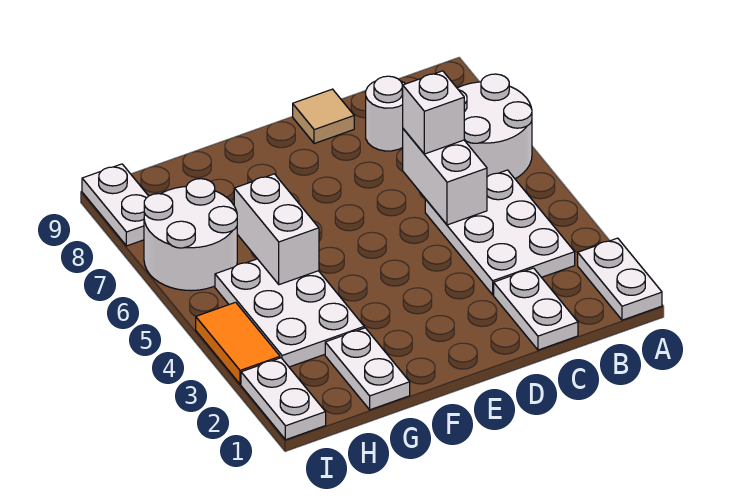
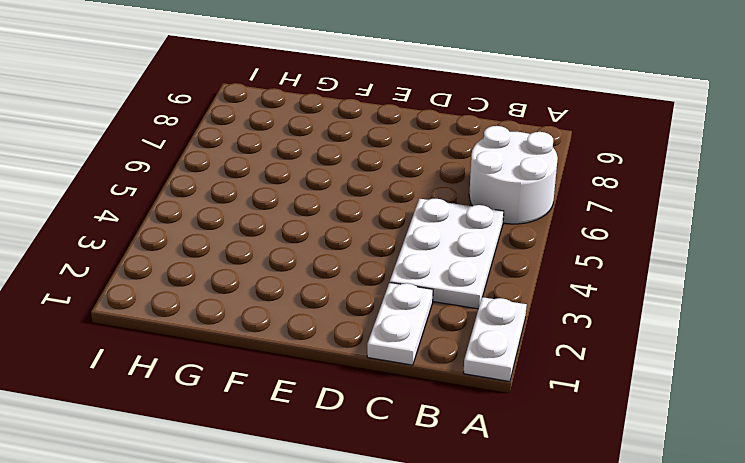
none -> white 1x1 round brick [366,76,405,151]
none -> tan 1x1 tile [293,89,354,144]
none -> white 1x2 plate [325,328,410,410]

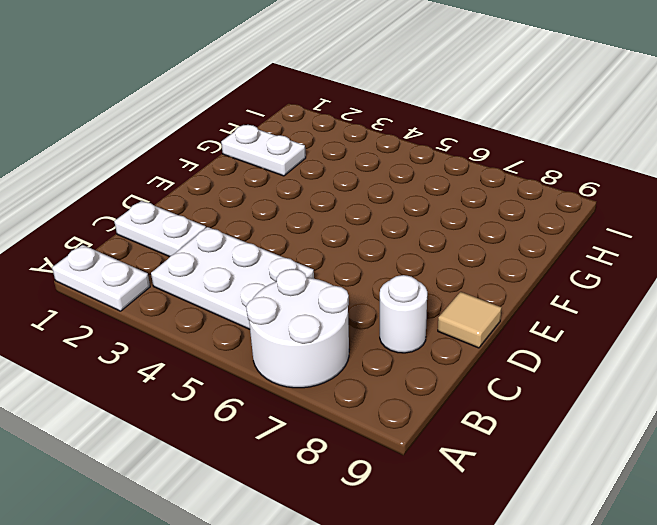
none -> white 2x3 plate [215,259,364,367]
none -> white 2x2 round brick [144,179,237,291]
none -> white 1x2 plate [241,358,326,440]

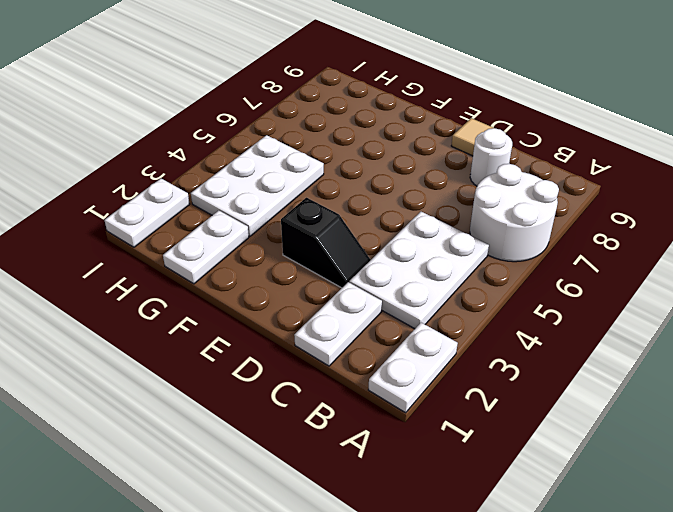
black 1x2 slope [281,198,371,288] -> none
none -> white 2x2 round brick [144,179,237,291]
none -> orange 1x2 tile [196,302,280,384]
none -> white 1x2 plate [82,164,148,246]

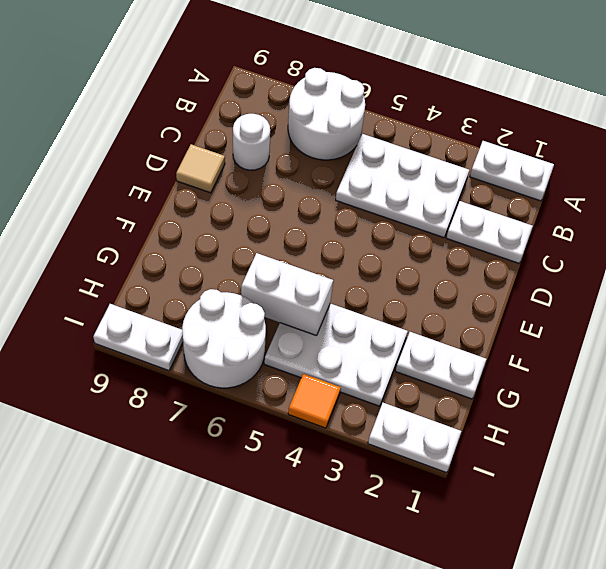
orange 1x1 tile [288,374,341,428] -> orange 1x2 tile [196,302,280,384]
none -> white 1x2 brick [403,129,487,225]
none -> white 1x1 brick [403,71,464,154]

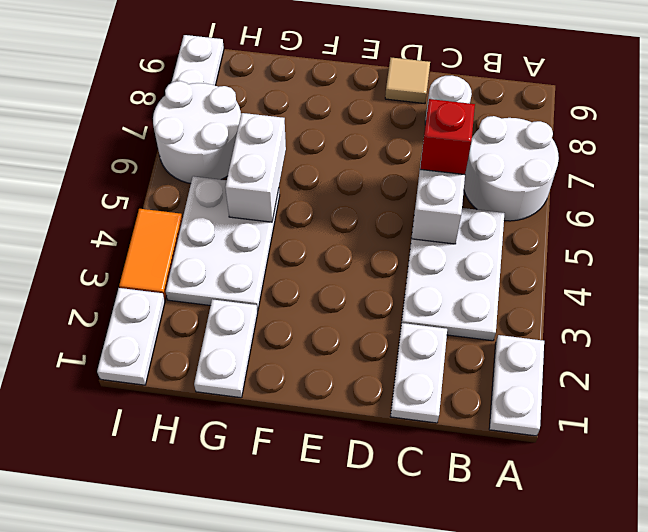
red 1x1 brick [420,99,475,175] -> white 1x1 brick [403,71,464,154]

